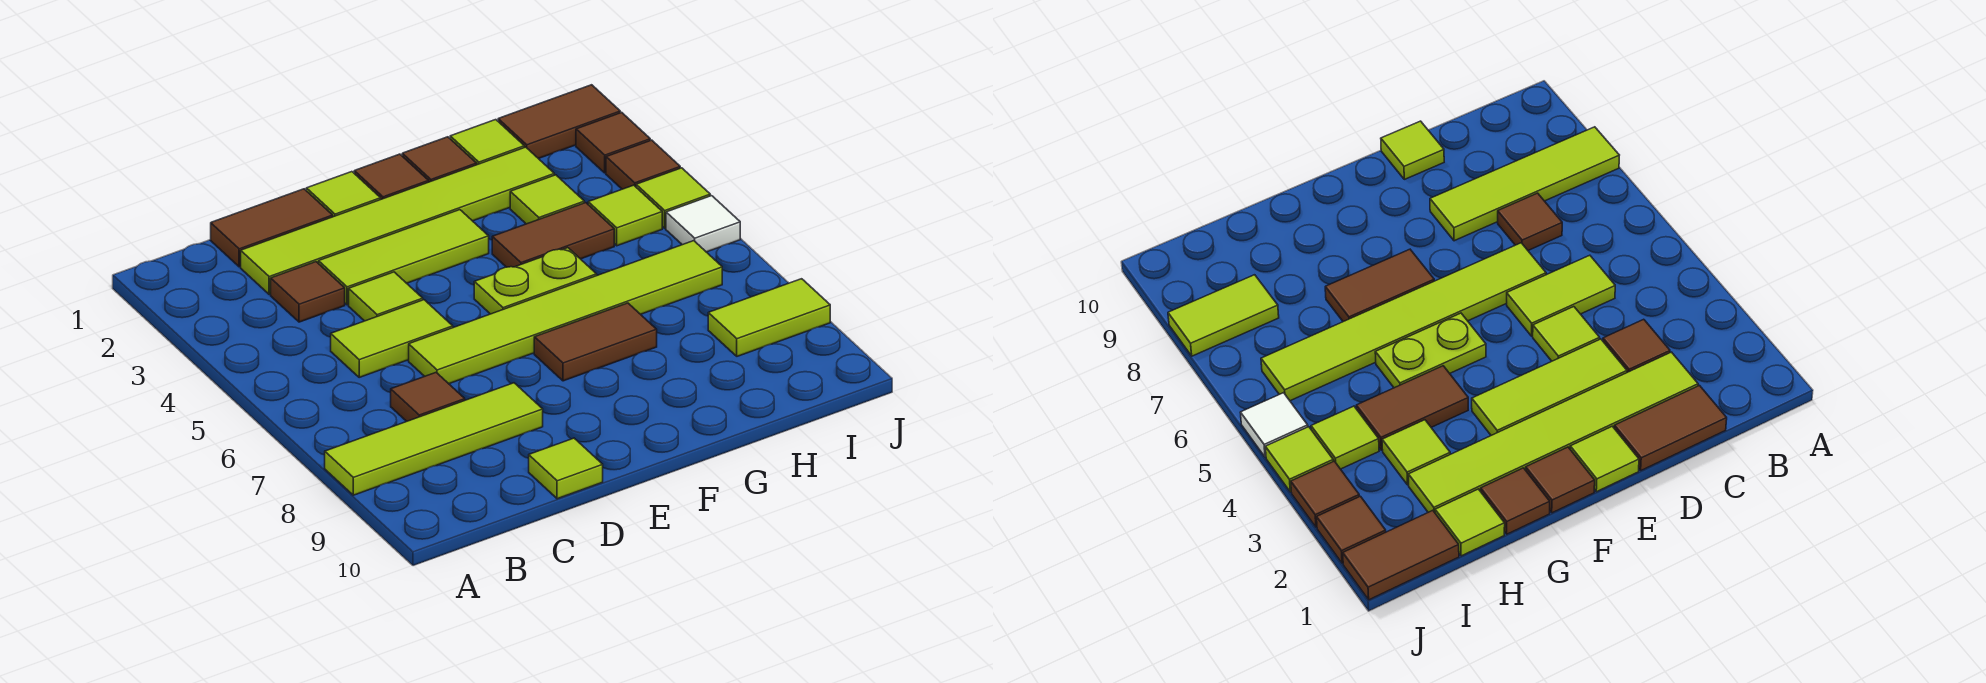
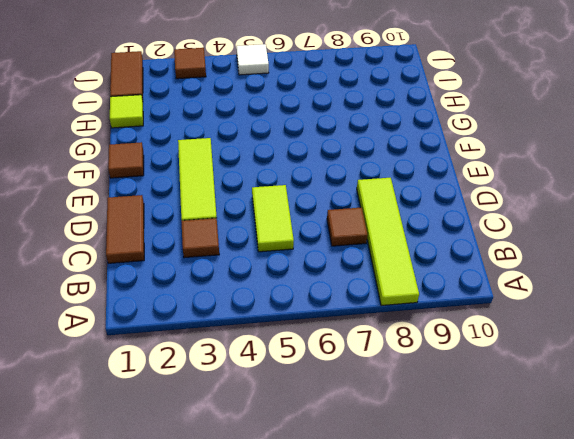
none -> lime 1x6 tile [241,147,554,294]
none -> lime 1x1 tile [349,272,423,321]
none -> lime 1x6 tile [409,241,722,384]

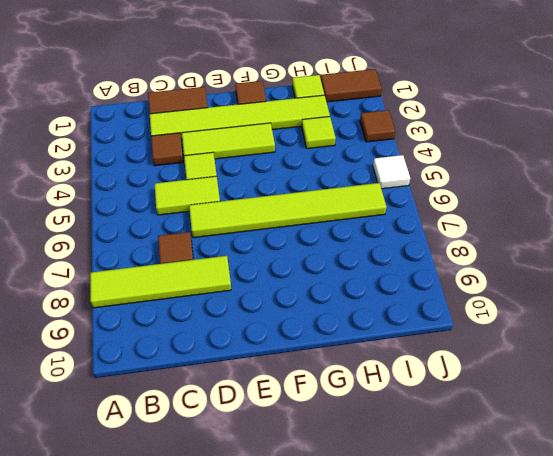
none -> lime 1x1 tile [529,438,603,499]
none -> lime 1x1 tile [306,172,381,217]
none -> lime 1x2 plate [474,248,597,314]

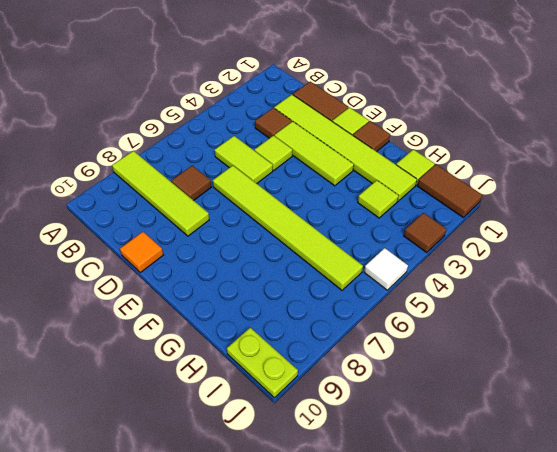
orange 1x1 tile [120,232,163,273] -> lime 1x1 tile [529,438,603,499]
lime 1x2 plate [227,328,298,398] -> lime 1x2 plate moved to [474,248,597,314]
none -> brown 1x2 tile [534,303,657,381]
none -> brown 1x1 tile [402,137,477,182]
none -> brown 1x2 tile [492,203,614,267]

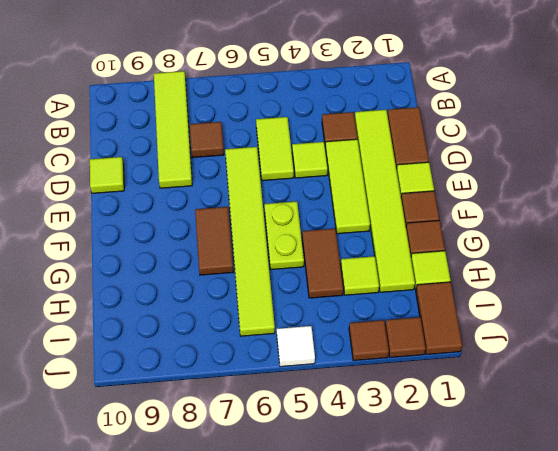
none -> lime 1x1 tile [588,185,662,246]
none -> lime 1x2 tile [708,279,830,356]
none -> lime 1x1 tile [636,168,710,228]

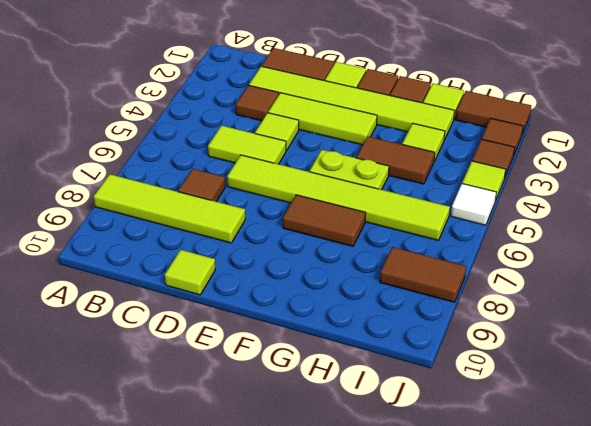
brown 1x2 tile [380,247,466,302] -> lime 1x2 tile [708,279,830,356]
none -> lime 1x1 tile [588,185,662,246]

